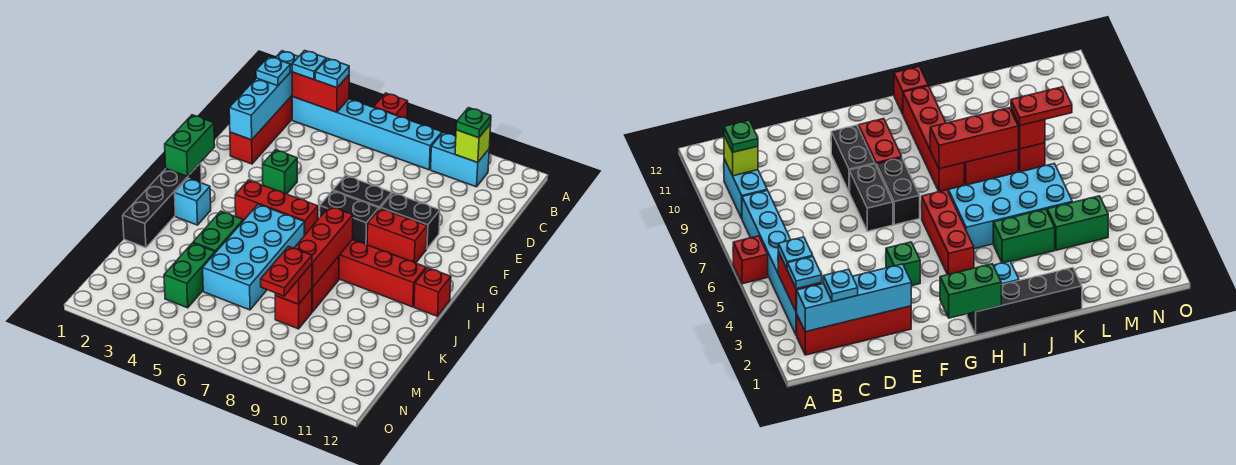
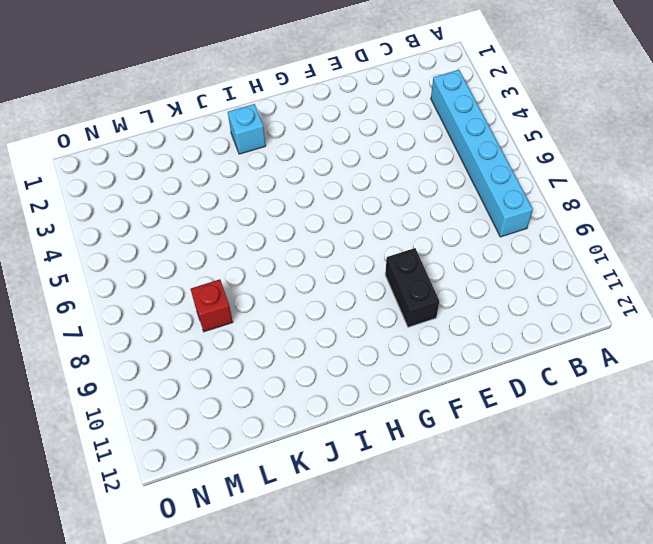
none -> red 1x1 brick [374,93,408,118]
none -> red 1x4 brick [230,96,292,164]
none -> cyan 1x2 brick [431,132,489,187]
none -> green 1x1 brick [263,150,297,194]

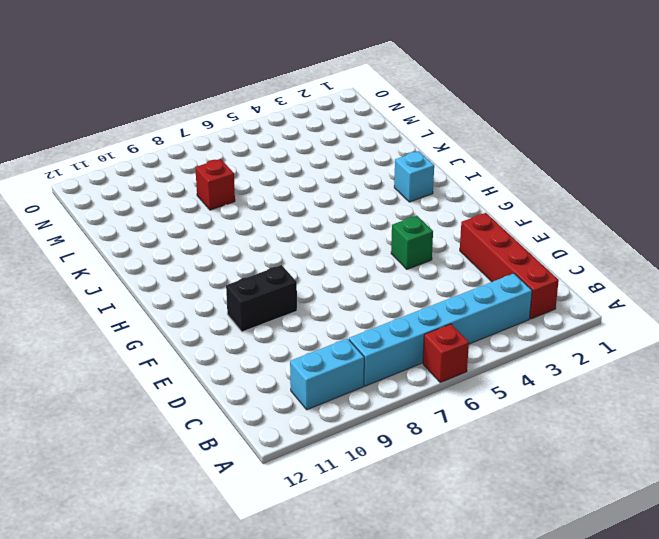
none -> black 1x2 brick [333,175,392,209]
none -> black 1x2 brick [320,191,379,245]
none -> red 1x2 brick [367,208,427,263]
none -> black 1x4 brick [123,163,201,248]

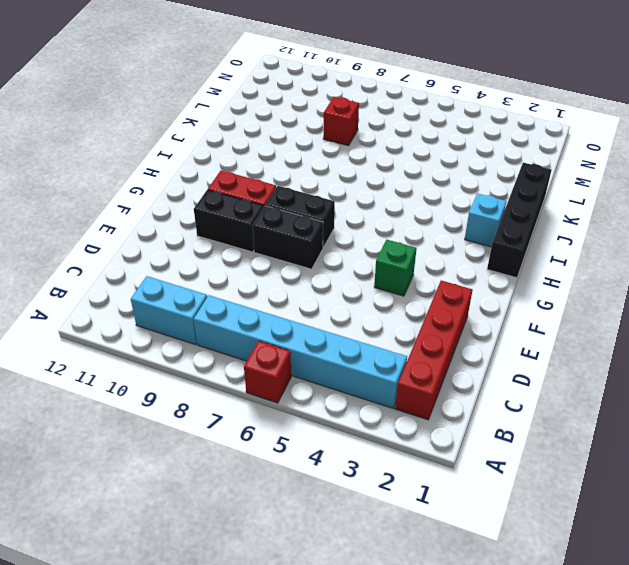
none -> red 1x3 brick [235,180,318,236]
none -> cyan 2x4 brick [203,204,304,310]
none -> red 1x4 brick [339,240,426,307]
none -> red 1x1 brick [414,268,451,316]

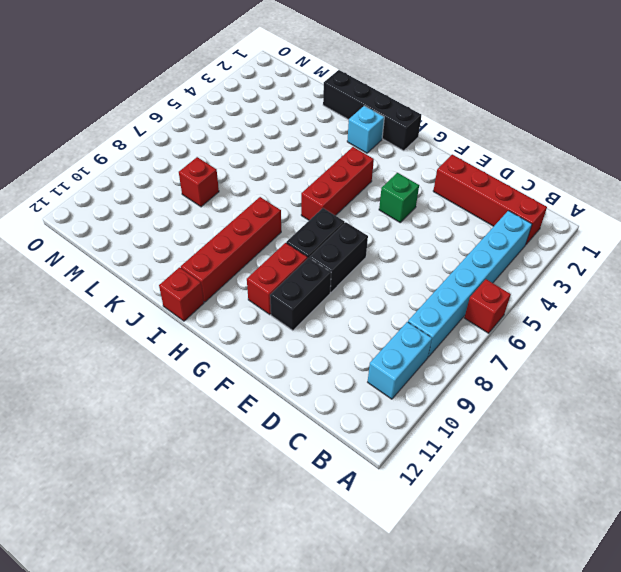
none -> cyan 2x4 brick [203,204,304,310]
none -> green 1x2 brick [193,211,243,253]
none -> red 1x2 brick [312,256,339,312]
none -> green 1x2 brick [164,243,215,308]

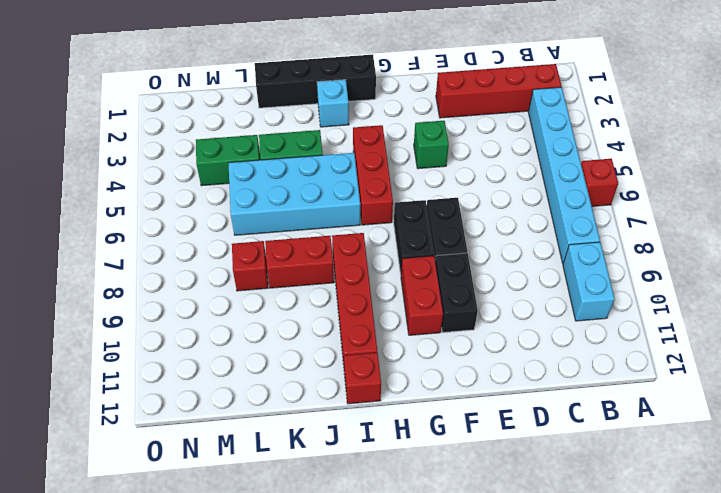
none -> cyan 1x4 brick [229,51,299,140]
none -> red 1x2 brick [292,72,349,112]
none -> lime 1x1 brick [455,124,491,163]
none -> green 1x2 brick [165,115,215,176]

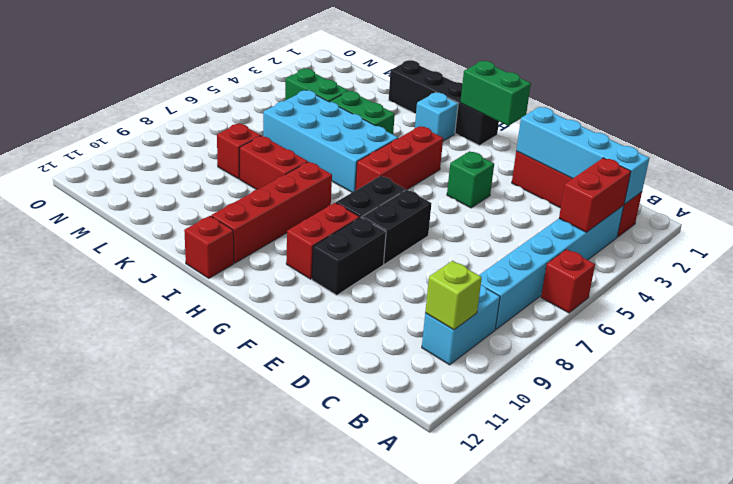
none -> red 1x3 brick [294,206,353,288]
none -> red 1x1 brick [275,264,312,304]
none -> cyan 1x1 plate [292,50,326,79]
none -> cyan 1x1 plate [315,58,349,88]

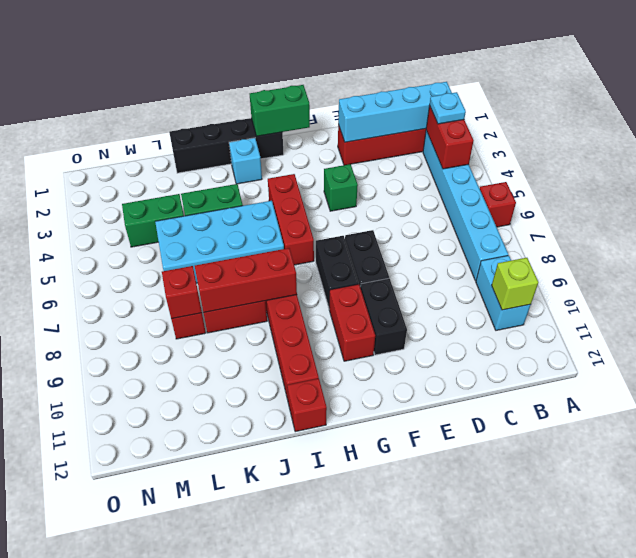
none -> cyan 1x1 plate [315,58,349,88]
none -> green 1x1 plate [456,108,491,138]
none -> cyan 1x1 plate [256,57,290,86]
none -> red 1x2 plate [261,247,312,296]

